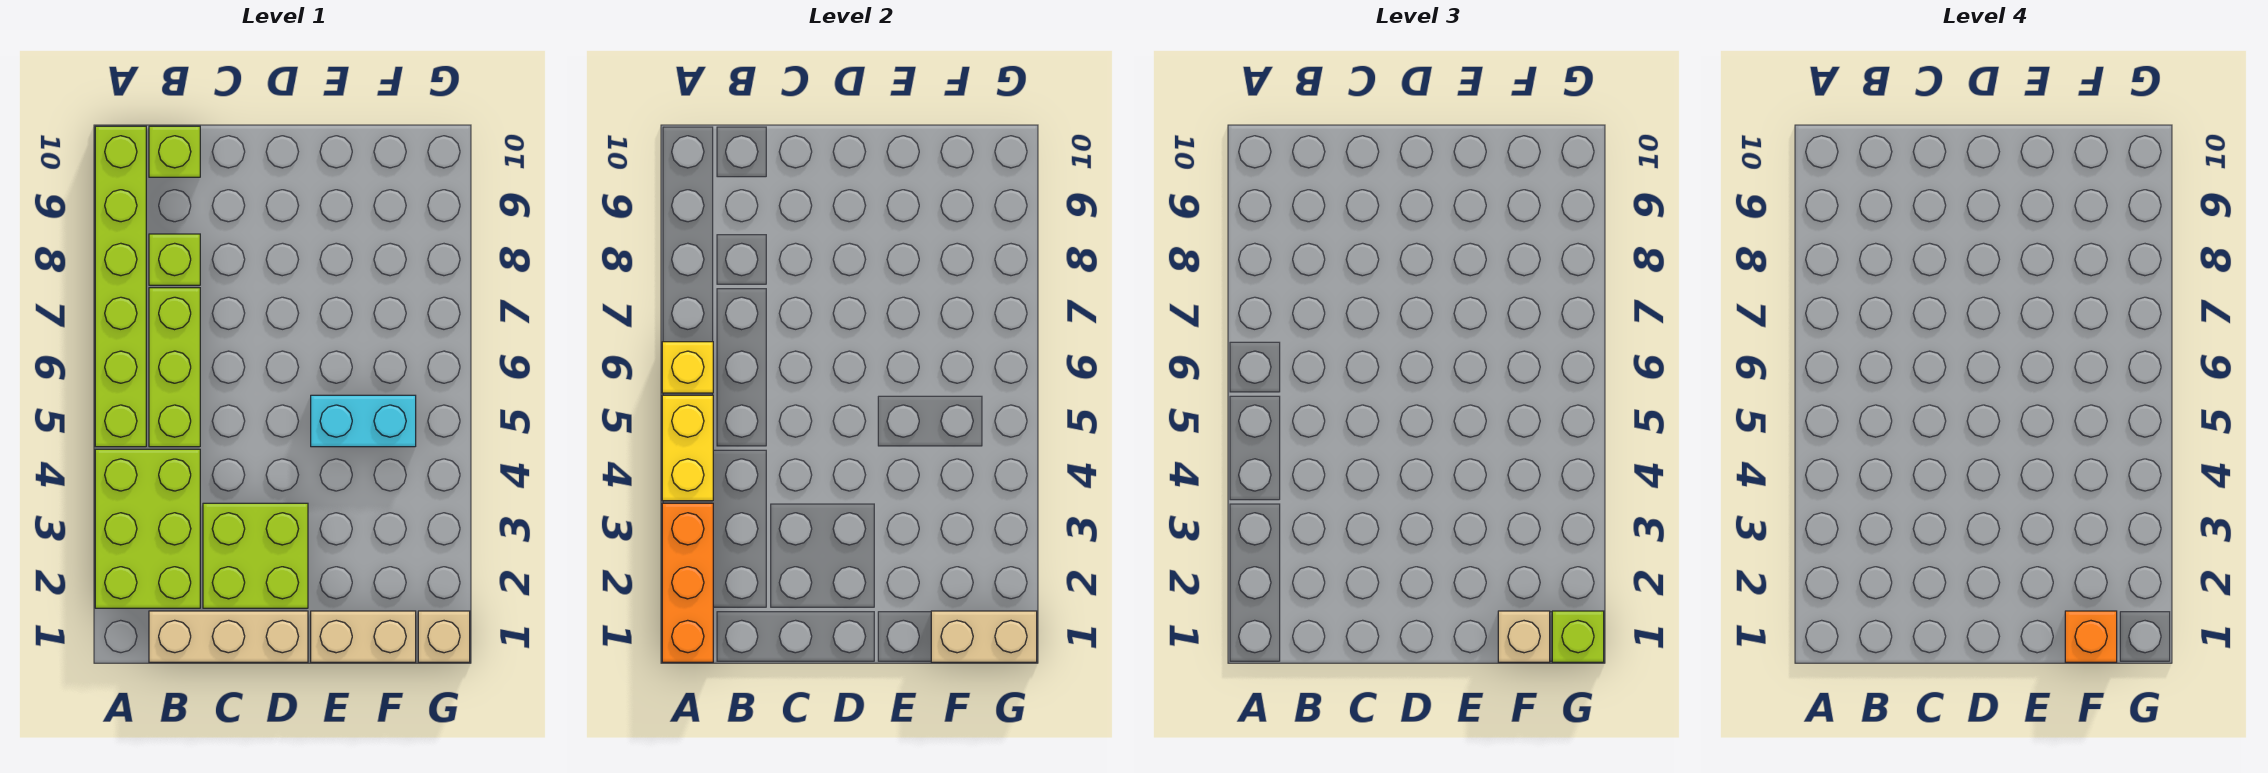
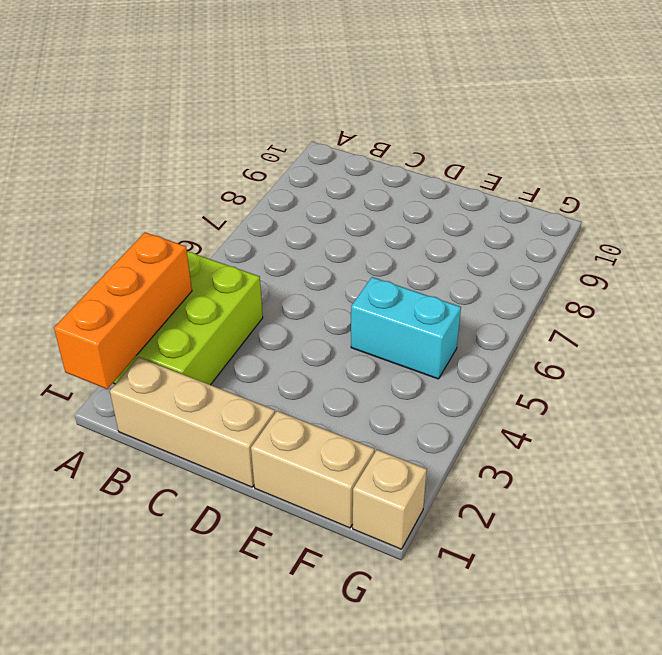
none -> lime 1x6 brick [95,126,146,447]
none -> lime 1x3 brick [149,288,200,447]
none -> lime 1x1 brick [149,234,200,285]

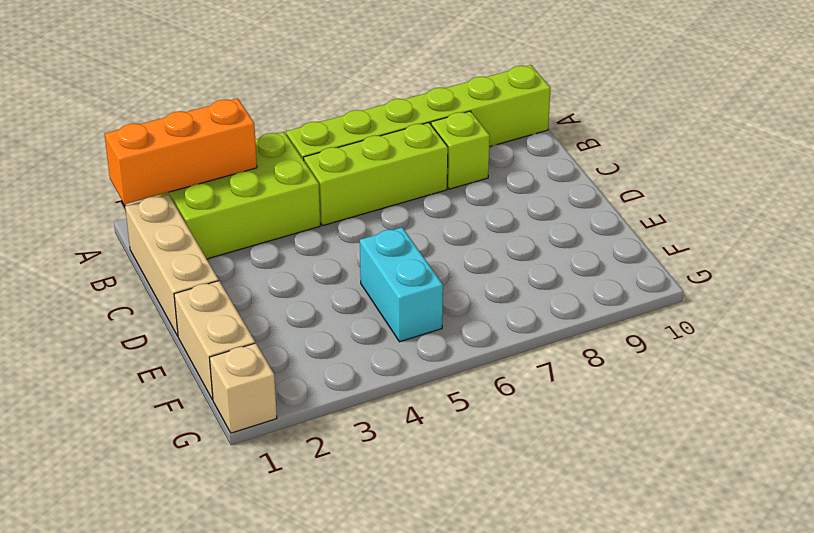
none -> lime 1x1 brick [149,126,200,177]
none -> lime 2x2 brick [203,503,308,608]
none -> yellow 1x2 brick [662,395,713,501]

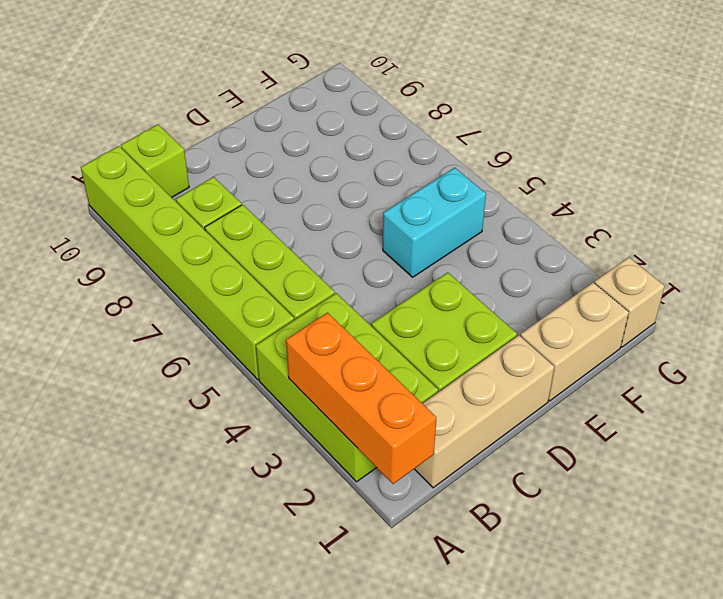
none -> yellow 1x2 brick [662,395,713,501]
none -> yellow 1x1 brick [662,342,713,393]
none -> tan 1x2 brick [931,611,1037,662]

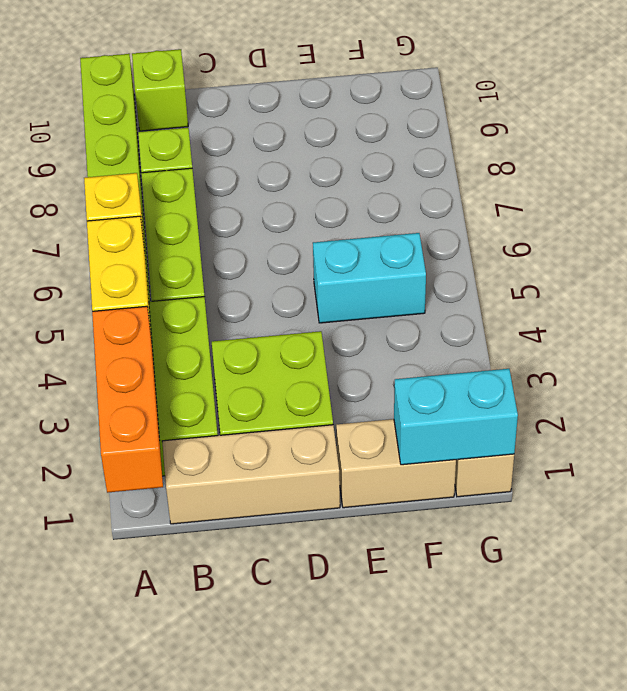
cyan 1x2 brick [394,369,518,465] -> tan 1x2 brick [931,611,1037,662]
none -> tan 1x1 brick [1498,611,1550,662]
none -> lime 1x1 brick [1552,611,1604,662]
none -> orange 1x1 brick [2065,611,2117,662]

